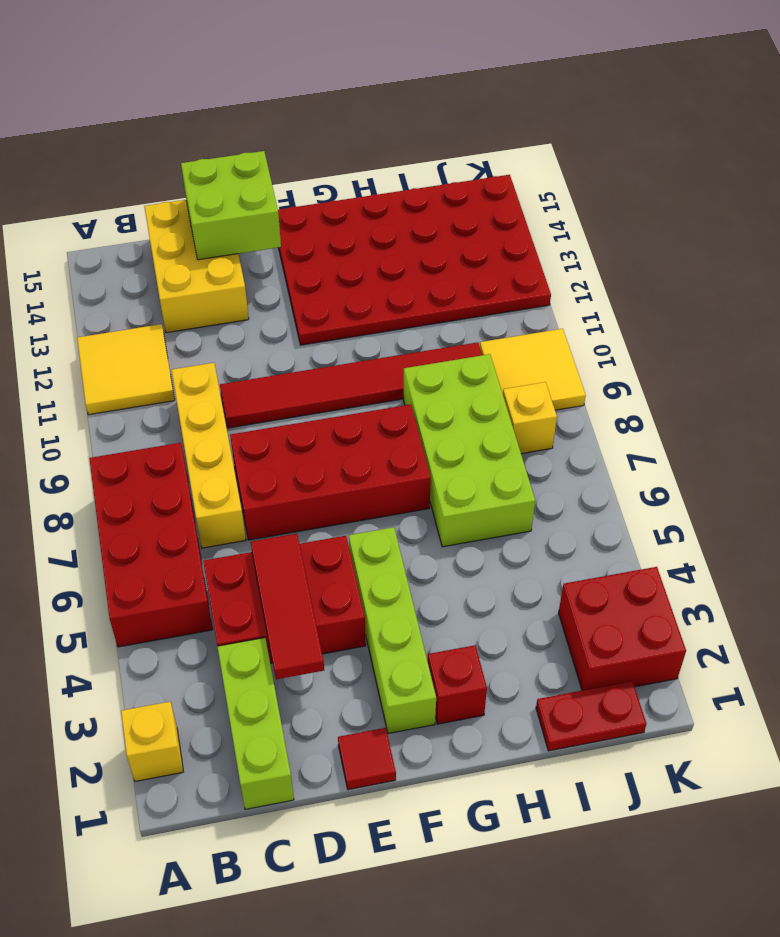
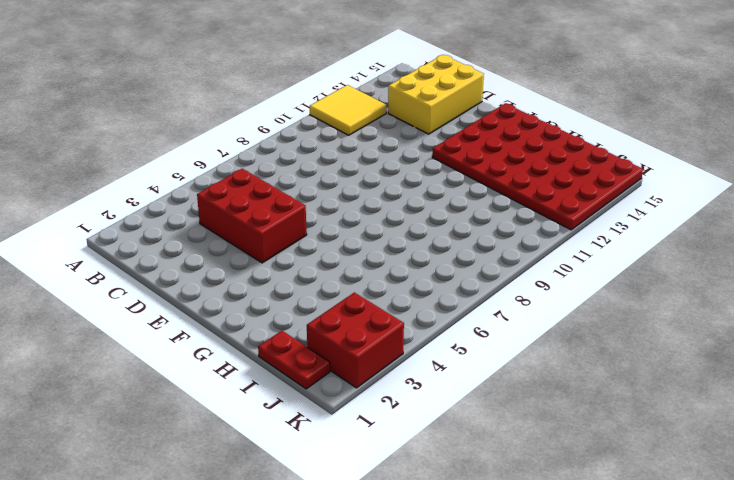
none -> yellow 1x1 brick [121,702,183,781]
none -> red 2x4 brick [89,443,213,647]
none -> lime 1x3 brick [217,638,294,809]

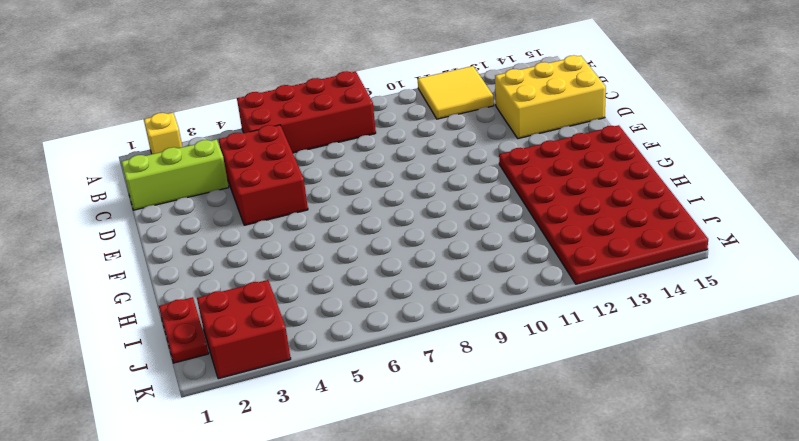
none -> yellow 1x4 brick [172,363,246,548]
none -> red 2x4 brick [230,404,431,540]
none -> red 1x6 tile [220,342,482,428]

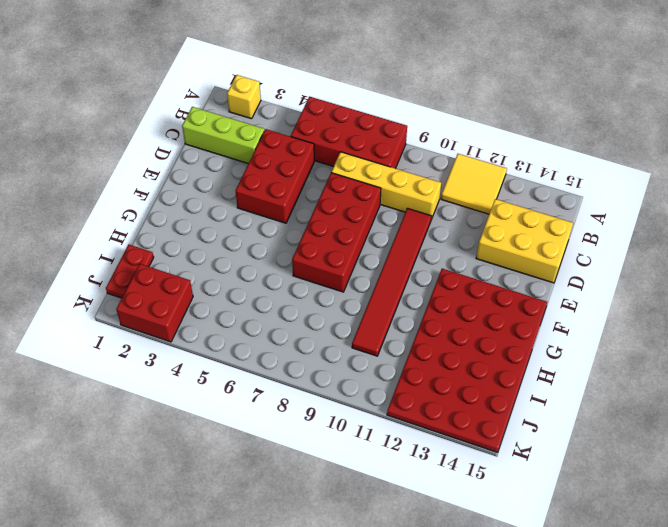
none -> red 1x1 tile [338,728,396,790]
none -> lime 1x4 brick [349,527,436,733]
none -> red 1x1 brick [428,645,487,724]

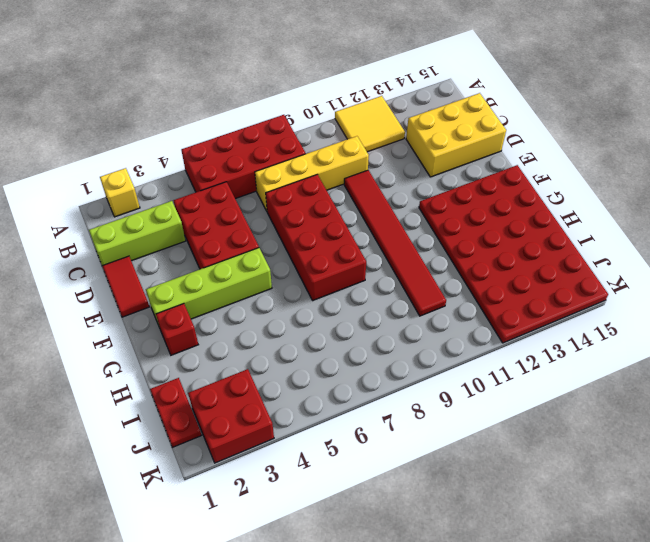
red 1x2 tile [102,256,149,317] -> red 1x1 tile [338,728,396,790]
none -> lime 2x4 brick [403,354,535,547]
none -> yellow 1x1 brick [503,382,557,454]
none -> yellow 2x2 tile [480,329,586,410]

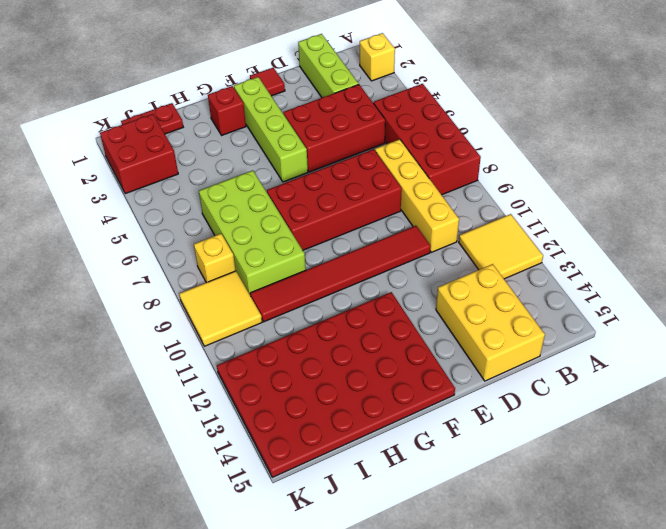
none -> red 1x3 tile [251,534,324,679]
none -> lime 2x2 brick [181,151,281,260]

